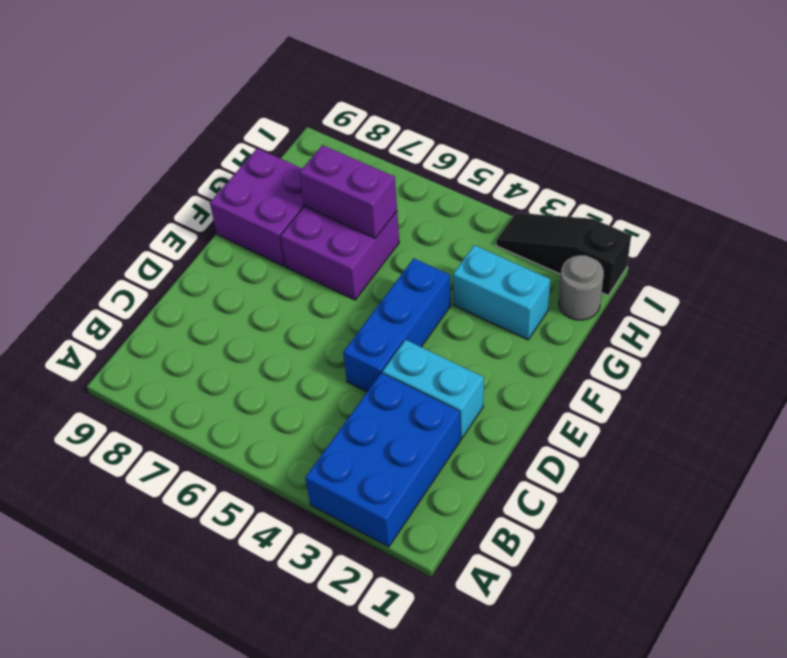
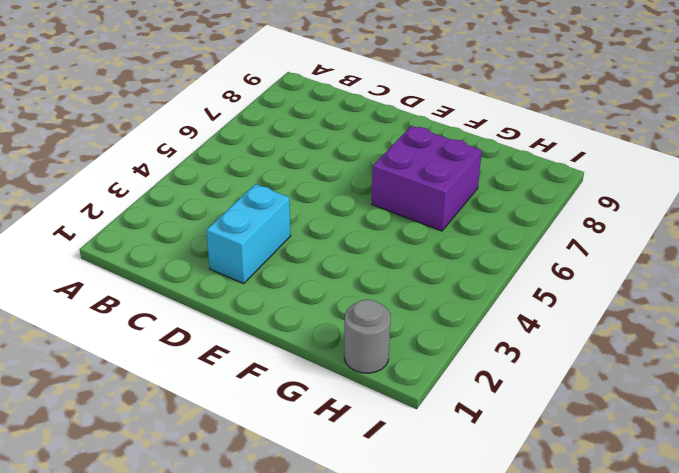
none -> blue 2x3 brick [305,373,461,547]
none -> blue 1x3 brick [343,258,451,392]

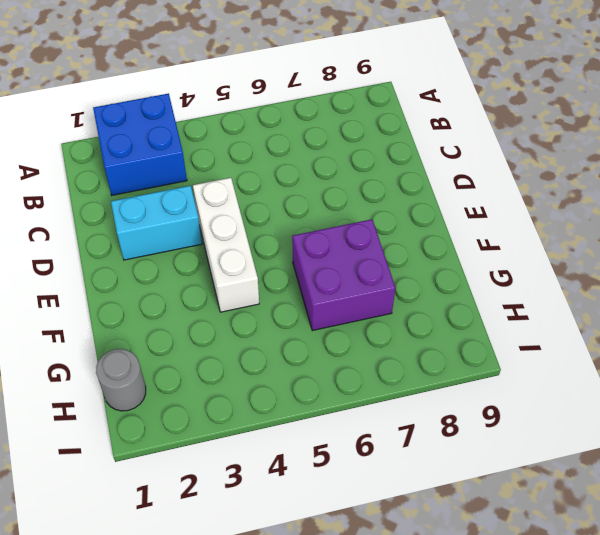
blue 2x2 brick [93,93,187,195] -> blue 2x3 brick [305,373,461,547]
white 1x3 brick [193,178,259,312] -> blue 1x3 brick [343,258,451,392]
none -> purple 2x2 brick [210,148,304,266]
none -> cyan 1x2 brick [453,245,550,340]

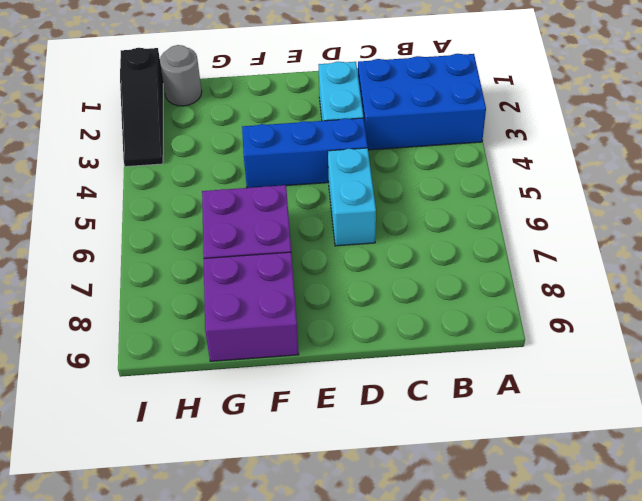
cyan 1x2 brick [328,148,376,246] -> cyan 1x2 brick moved to [453,245,550,340]
none -> purple 1x2 brick [299,145,397,238]

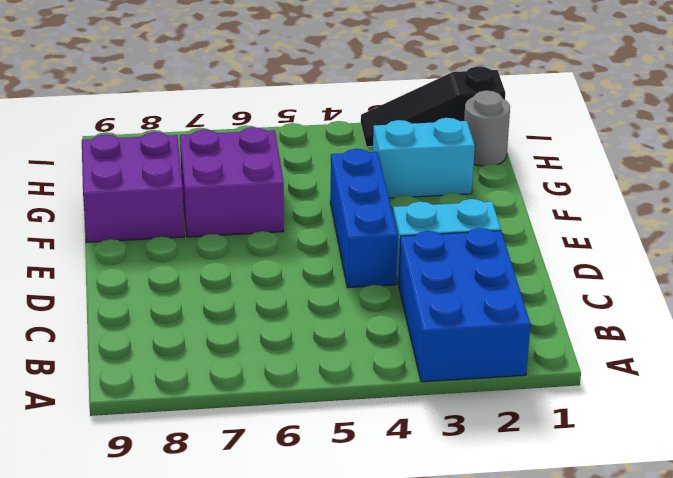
none -> purple 1x2 brick [299,145,397,238]

